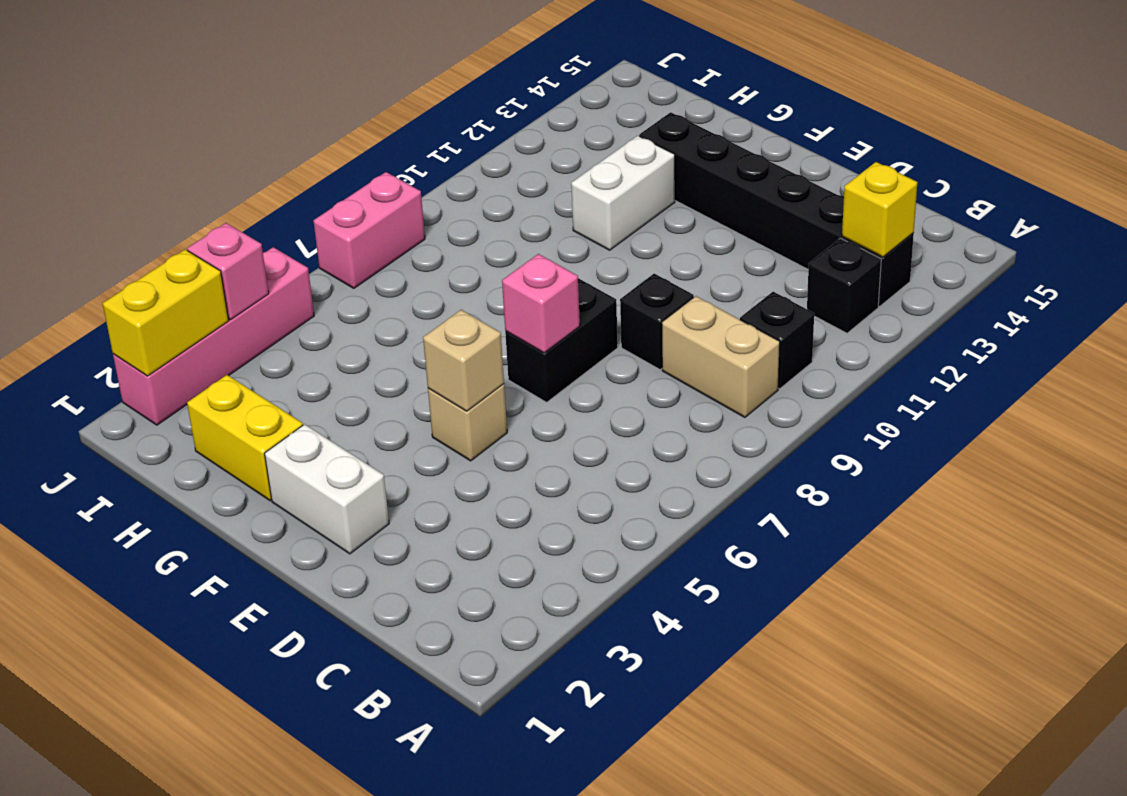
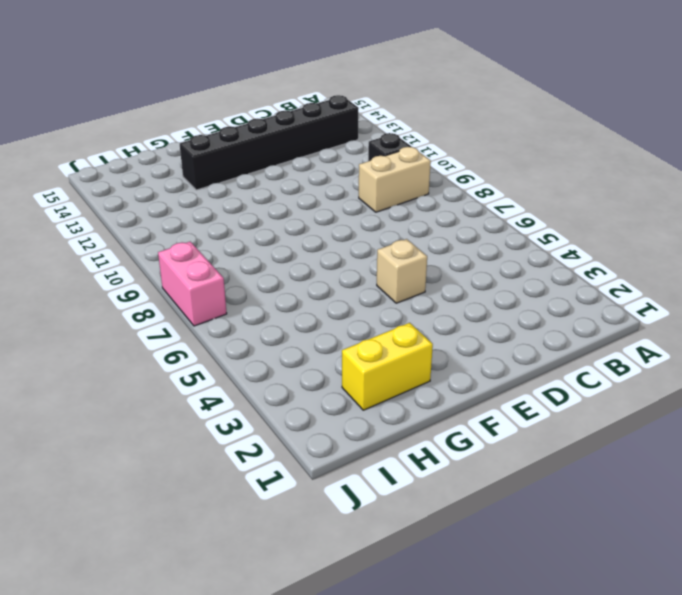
none -> black 1x1 brick [807,238,881,333]
none -> black 1x1 brick [620,274,694,369]
none -> white 1x2 brick [265,424,389,554]

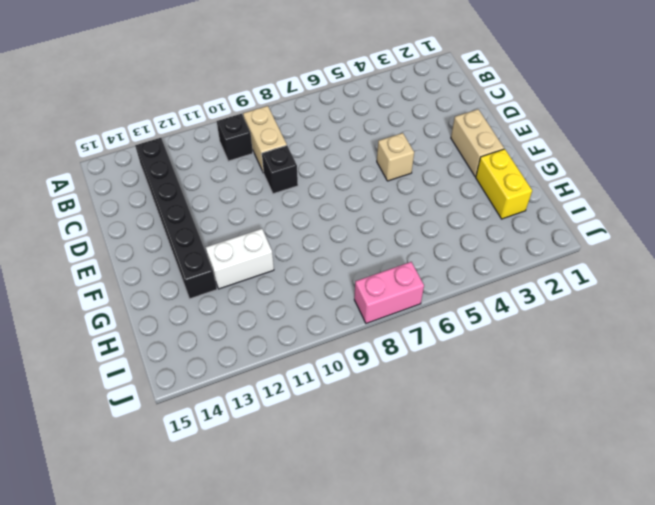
tan 1x2 brick [451,109,504,177] -> white 1x2 brick [265,424,389,554]
none -> black 1x1 brick [807,238,881,333]
none -> black 1x2 brick [505,278,618,402]
none -> pink 1x4 brick [113,247,314,425]

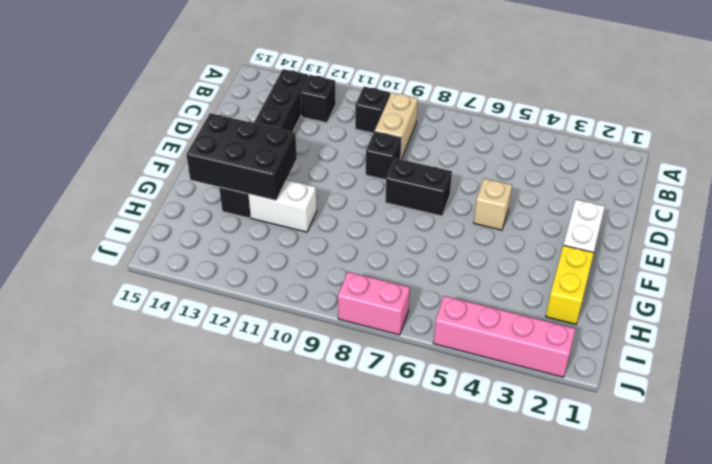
black 2x3 brick [186,113,297,200] -> none
none -> yellow 1x1 brick [842,162,918,257]
none -> tan 1x1 brick [423,310,504,411]
none -> pink 1x1 brick [502,254,580,353]

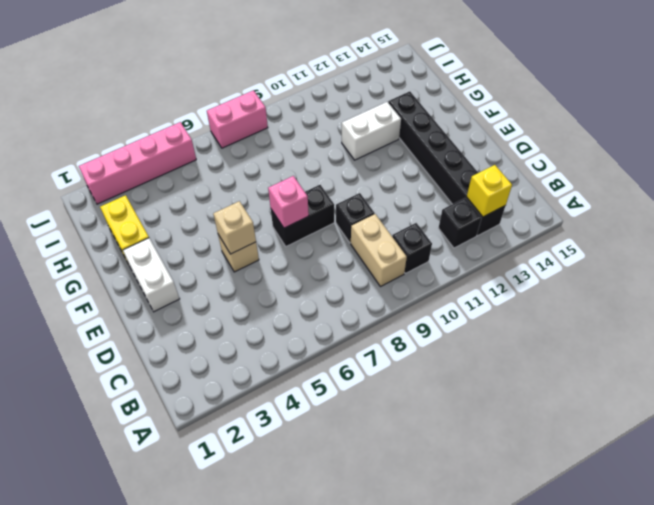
none -> yellow 1x2 brick [103,250,228,376]
none -> pink 1x1 brick [187,223,269,320]

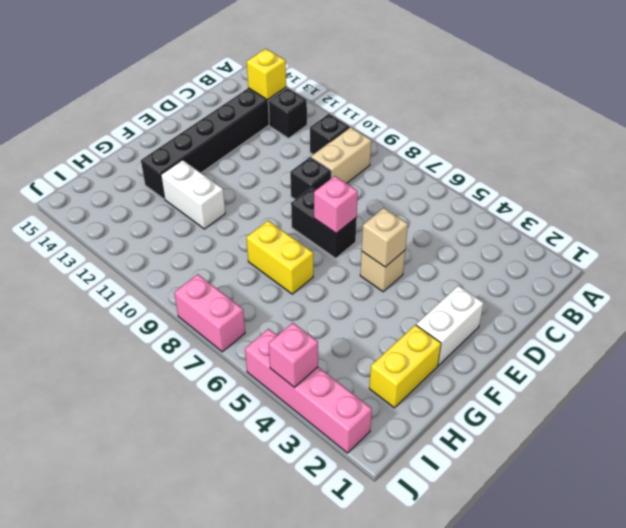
yellow 1x2 brick [246,221,313,294] -> yellow 1x2 brick moved to [103,250,228,376]

